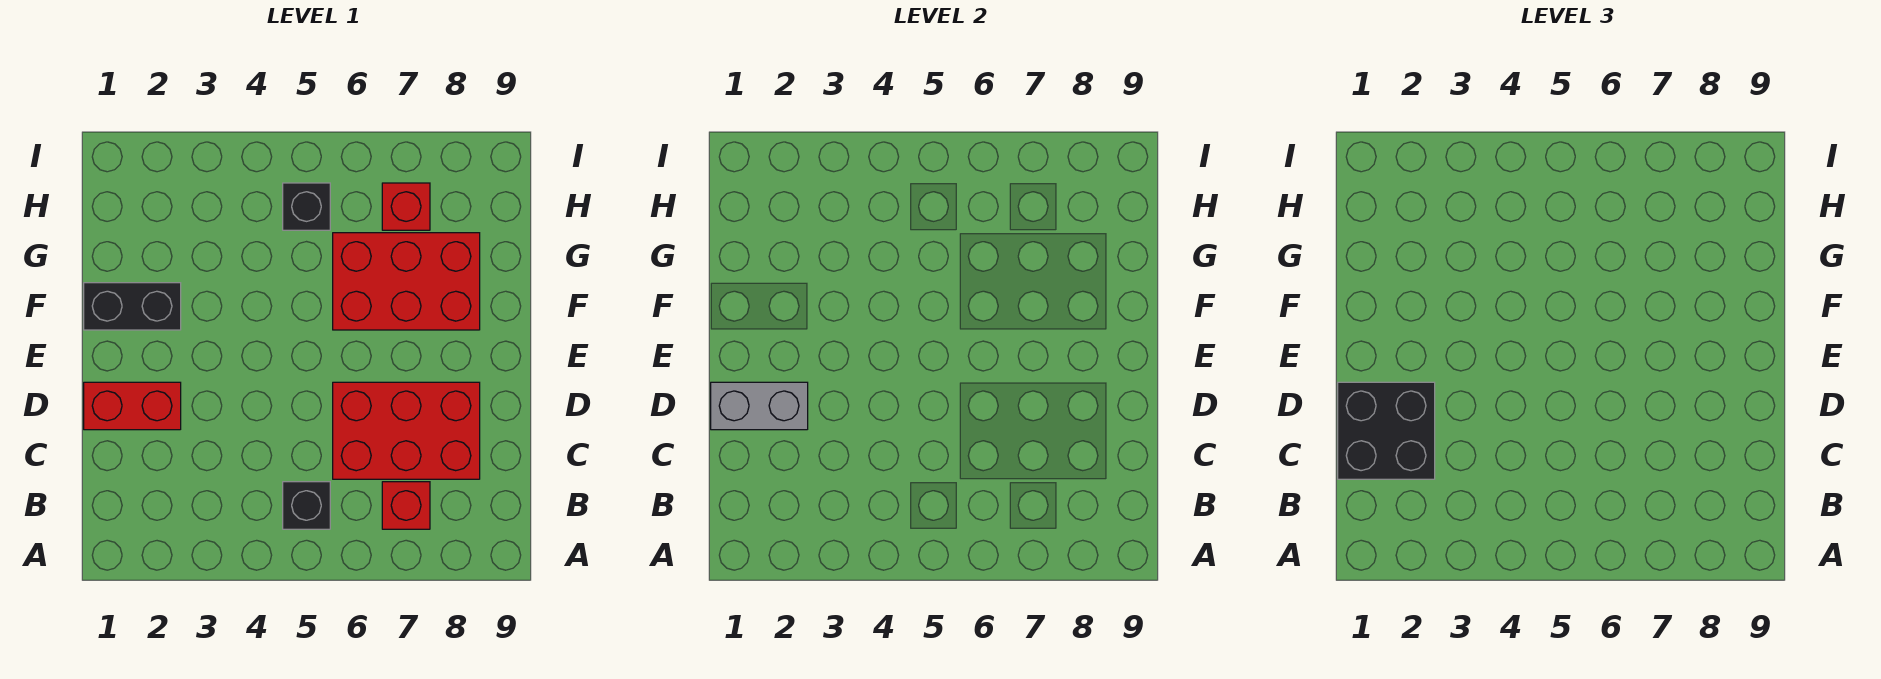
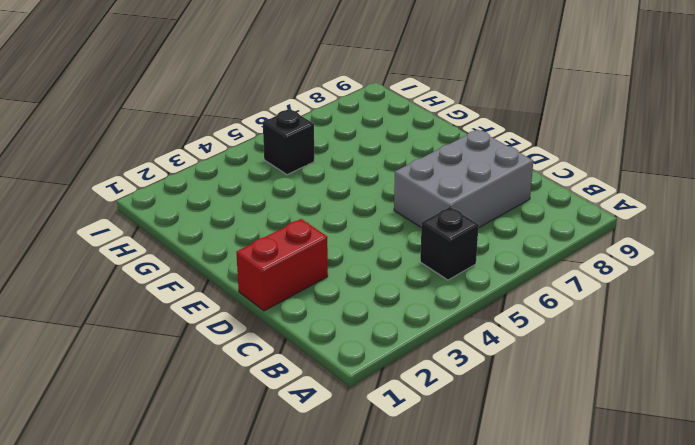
grey 2x3 brick [394,130,533,228] -> red 2x3 brick [333,382,480,479]
none -> red 1x1 brick [382,482,430,529]
none -> black 1x2 brick [84,283,181,330]

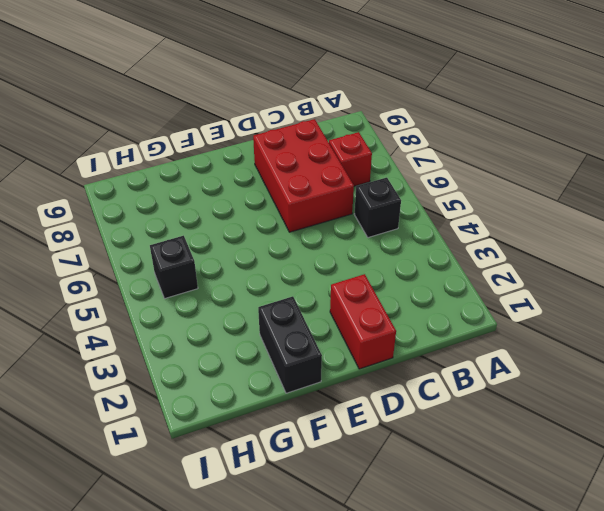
none -> red 2x3 brick [333,233,480,330]
none -> red 1x1 brick [382,183,430,230]

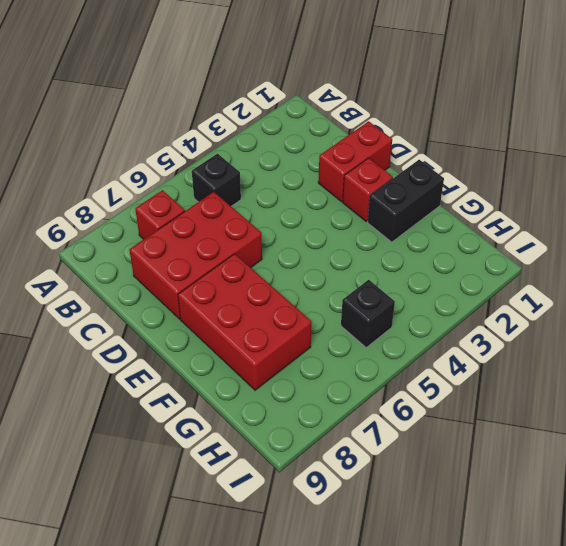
red 1x1 brick [343,158,393,222] -> red 1x1 brick moved to [382,183,430,230]
red 2x3 brick [178,254,312,390] -> red 2x3 brick turned to [333,233,480,330]
none -> grey 1x2 brick [711,382,808,430]
none -> black 2x2 brick [1338,382,1435,479]

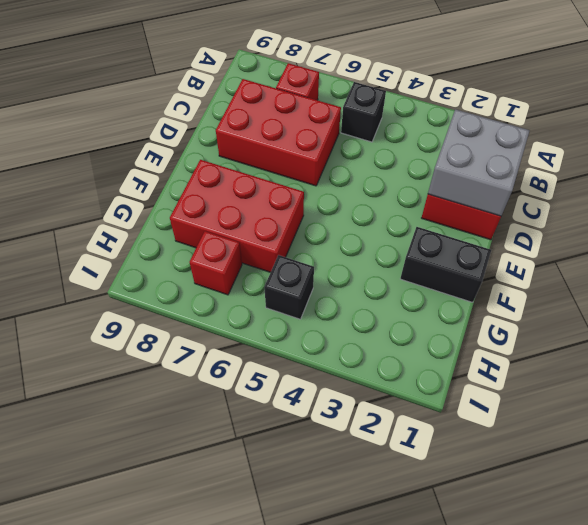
grey 2x2 brick [428,109,530,216] -> grey 1x2 brick [711,382,808,430]
none -> black 2x2 brick [1338,382,1435,479]

